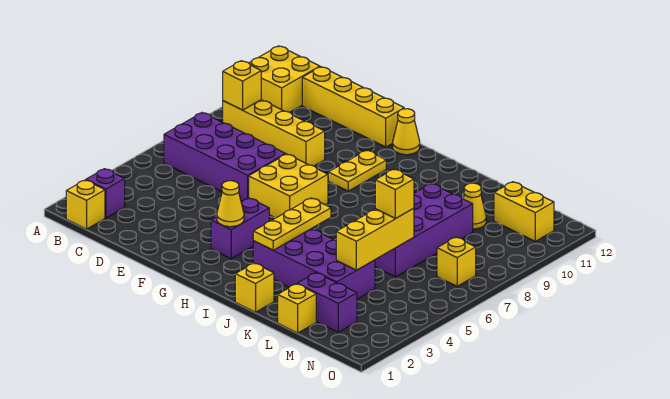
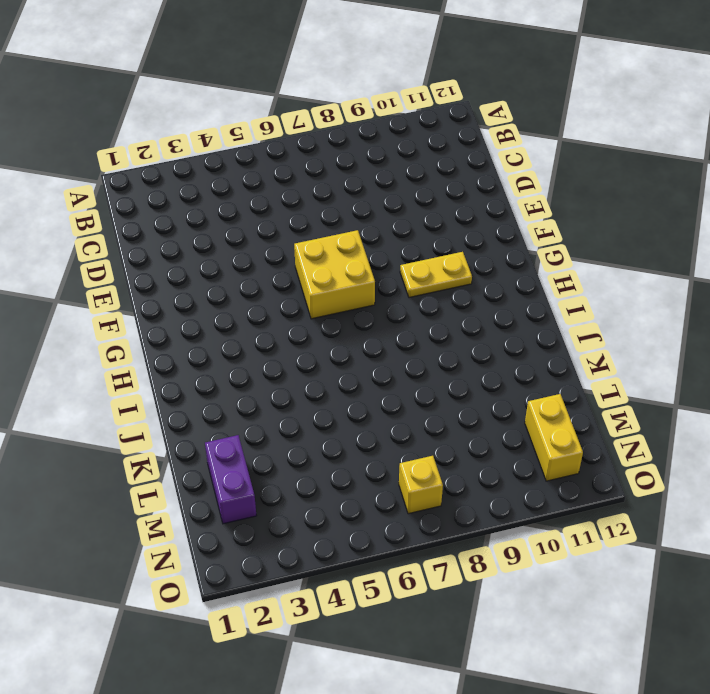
none -> yellow 2x2 brick [249,46,320,112]
none -> yellow 1x1 brick [66,180,105,229]
none -> purple 1x1 brick [86,169,125,218]

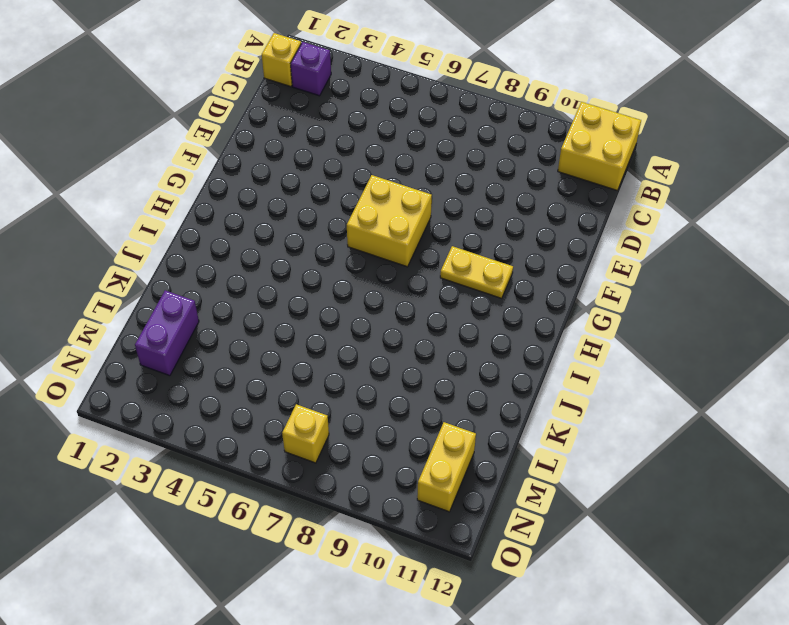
none -> purple 2x4 brick [164,113,286,201]
none -> yellow 1x4 brick [223,100,325,166]
none -> yellow 1x4 brick [302,67,404,147]

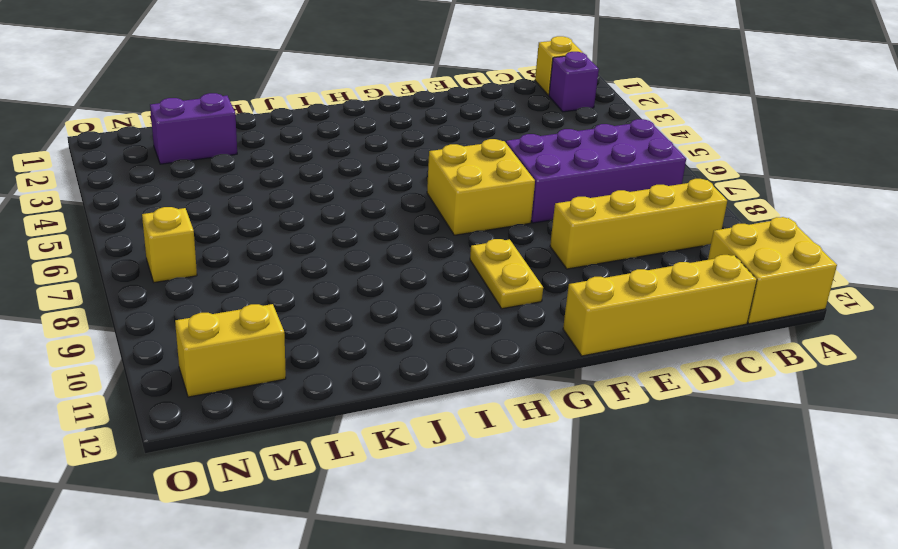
none -> purple 1x2 brick [211,198,269,259]
none -> yellow 1x1 cone [393,109,420,155]
none -> purple 2x4 brick [253,229,375,299]

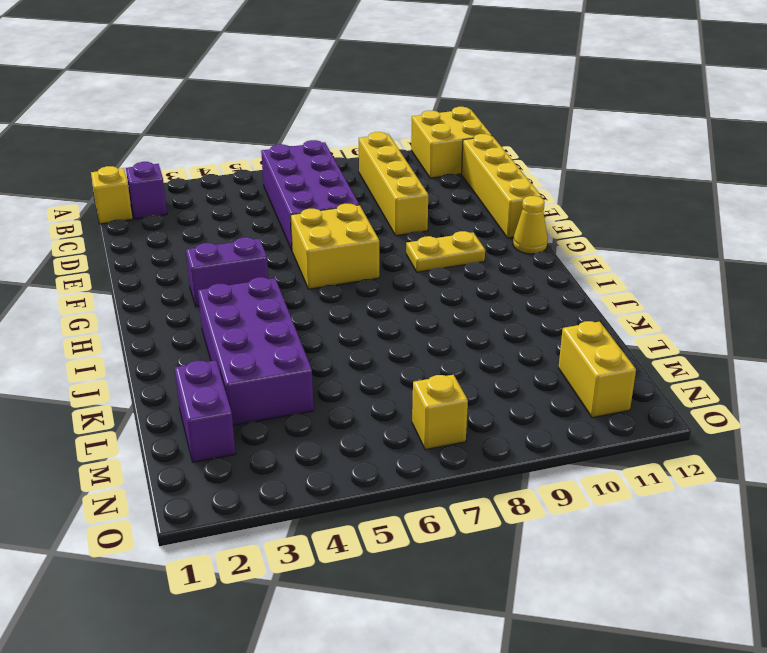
none -> yellow 1x1 brick [235,263,274,312]
none -> purple 2x4 brick [375,184,473,277]
none -> yellow 1x1 brick [278,284,316,333]

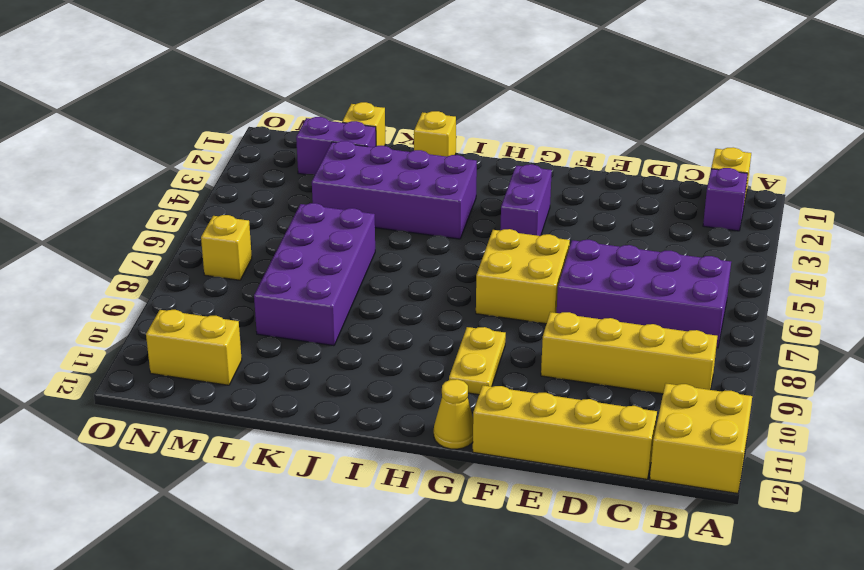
none -> yellow 1x1 cone [464,183,486,229]
none -> yellow 1x1 brick [223,61,261,110]
none -> yellow 1x1 cone [217,181,244,227]

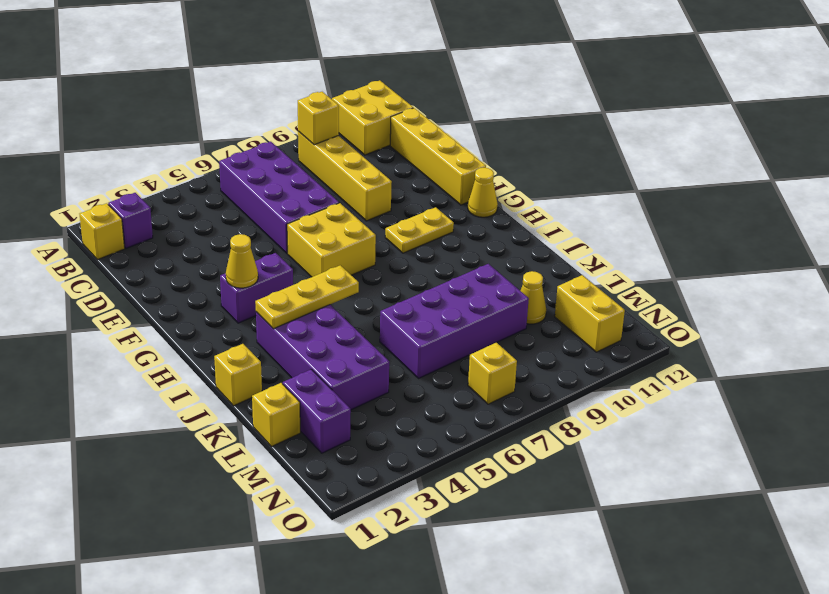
none -> yellow 1x3 brick [336,208,414,270]
none -> yellow 1x1 brick [375,169,414,218]

